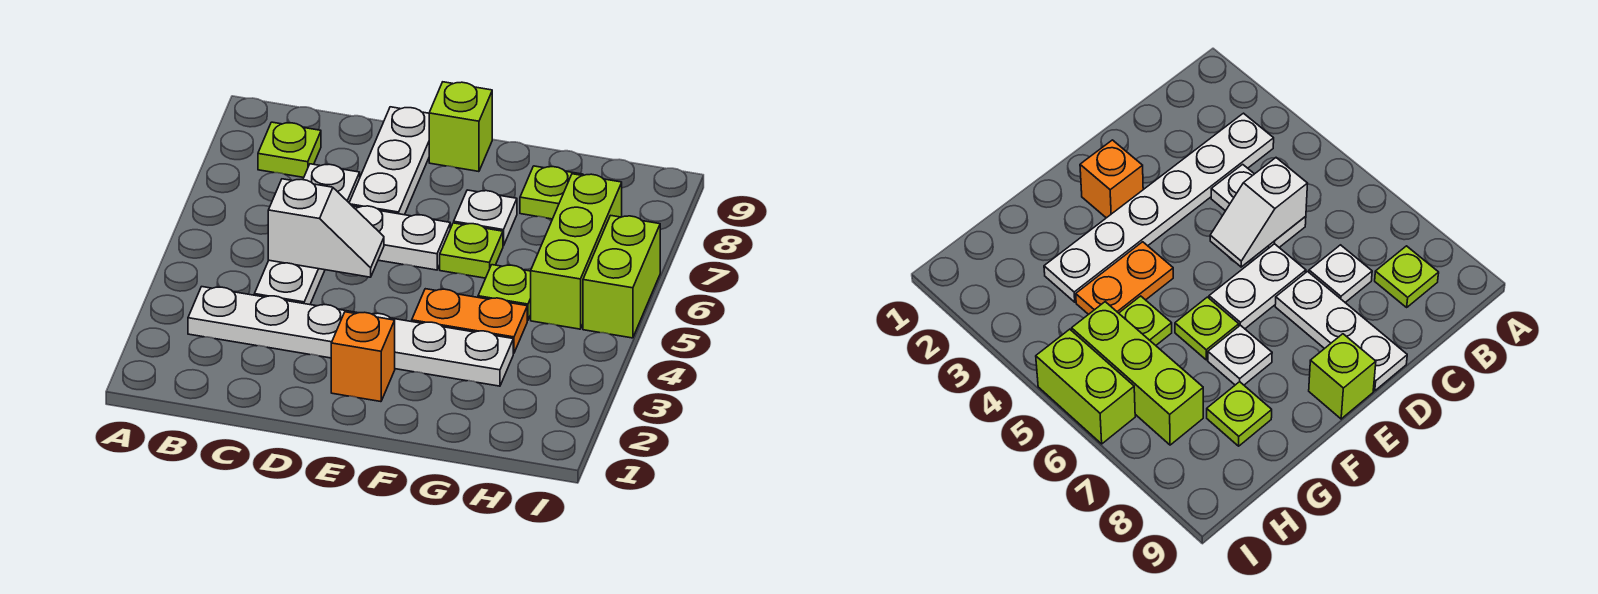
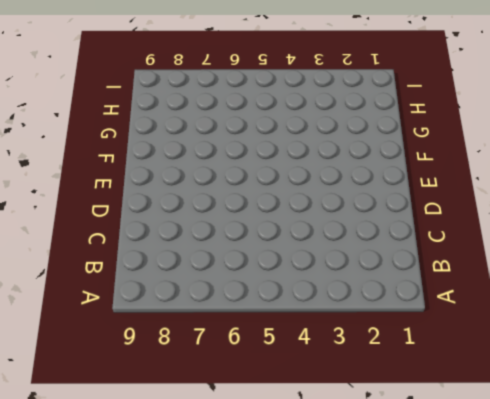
none -> white 1x6 plate [188,287,513,386]
none -> lime 1x1 plate [258,122,321,177]
none -> white 1x2 plate [254,260,325,305]

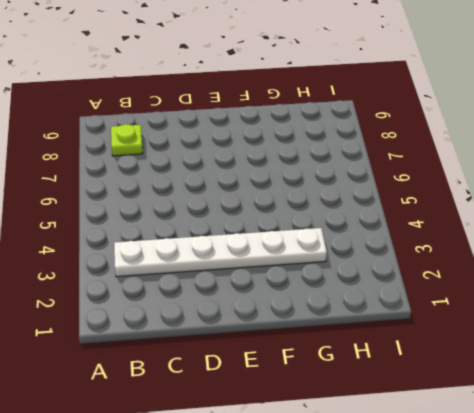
none -> white 1x2 plate [254,260,325,305]
none -> white 1x1 plate [303,164,360,202]
none -> white 1x2 plate [353,206,450,270]

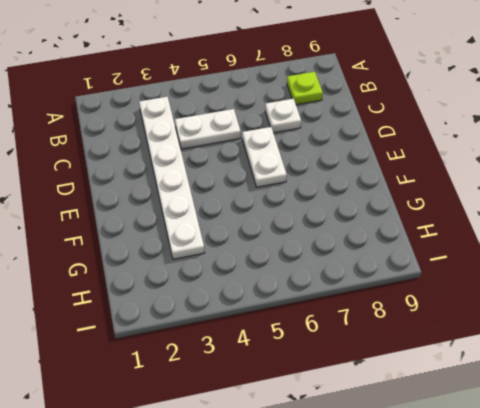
none -> white 1x3 plate [349,107,429,215]
none -> orange 1x1 brick [331,312,395,402]
none -> lime 1x1 brick [429,82,492,172]

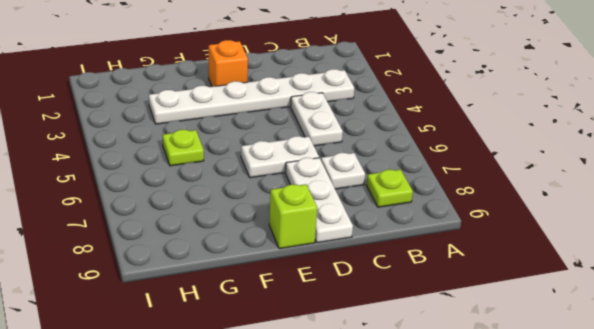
none -> orange 1x2 plate [412,289,527,353]
none -> lime 1x1 plate [440,223,503,278]
none -> white 1x1 plate [454,190,517,246]

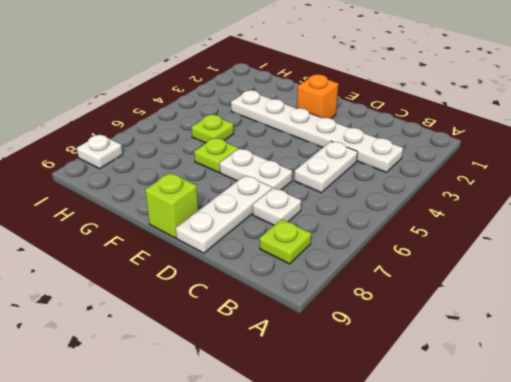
white 1x1 plate [77,135,123,169] -> white 1x1 plate moved to [454,190,517,246]
none -> orange 1x2 plate [412,289,527,353]
none -> lime 1x1 plate [520,166,583,219]
none -> lime 1x3 brick [531,174,622,329]

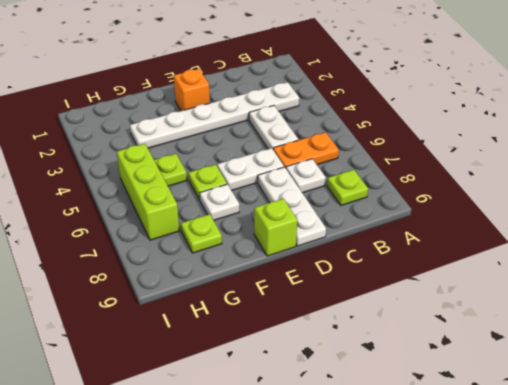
orange 1x2 plate [273,132,339,168] -> orange 1x2 plate moved to [412,289,527,353]
none -> lime 1x2 brick [583,215,660,338]
none -> white 1x2 slope [268,179,384,277]

